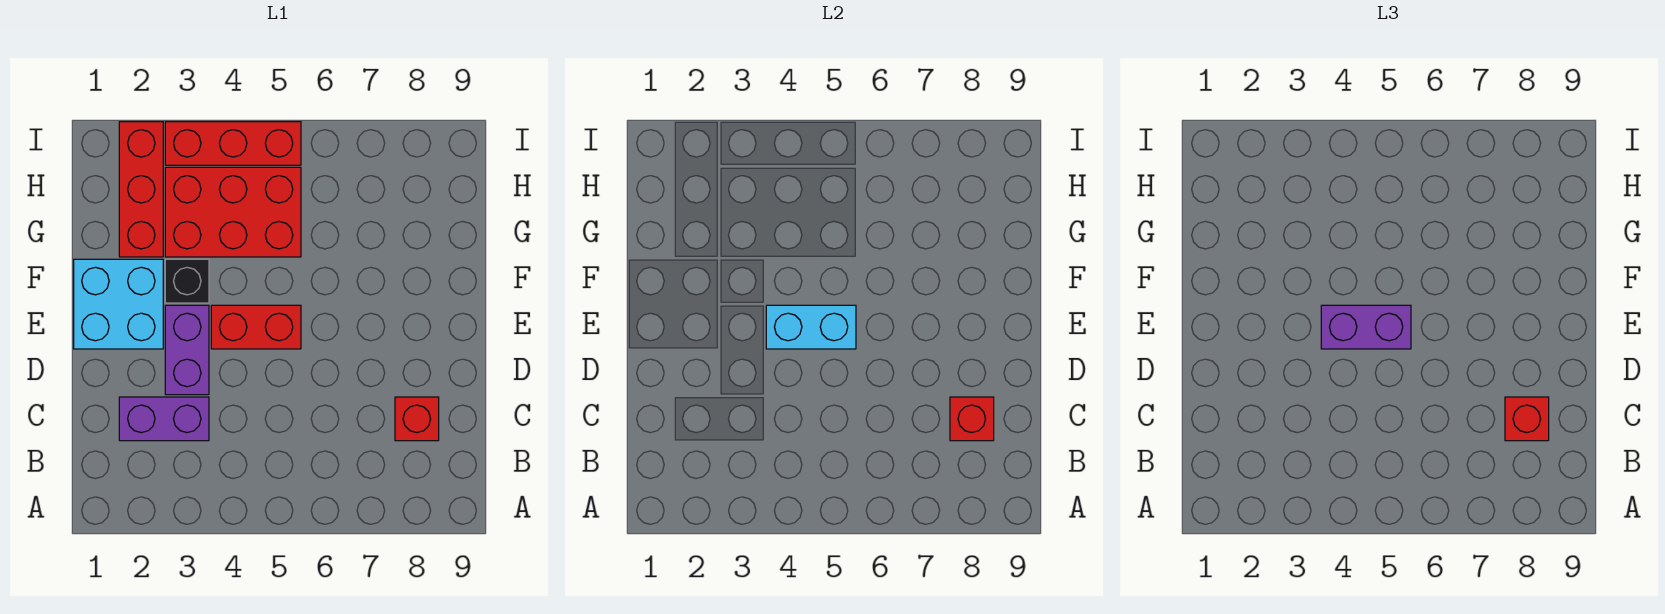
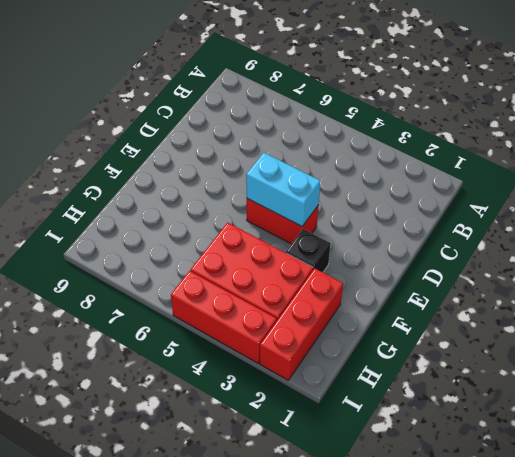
none -> purple 1x2 brick [119,397,209,441]
none -> red 1x1 brick [395,397,439,441]
none -> purple 1x2 brick [165,305,209,395]

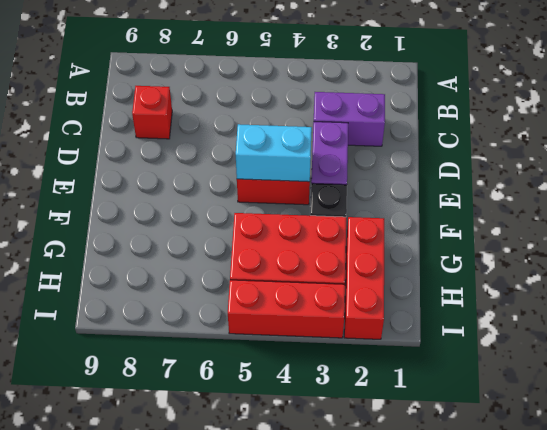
none -> cyan 2x2 brick [74,259,163,349]
none -> red 1x1 brick [950,397,994,441]
none -> red 1x1 brick [1505,397,1549,441]

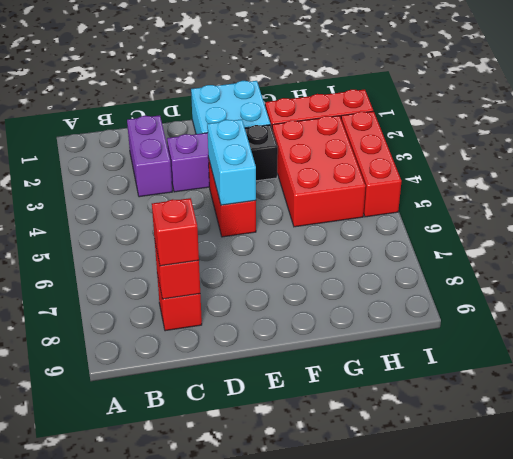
none -> purple 1x2 brick [1321,305,1411,349]

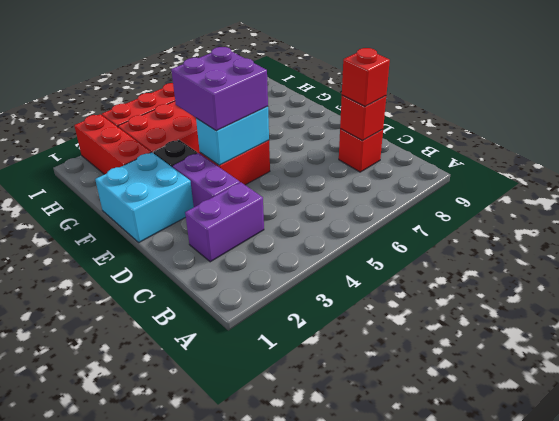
purple 2x2 brick [171,47,268,131] -> purple 1x2 brick [1321,305,1411,349]

